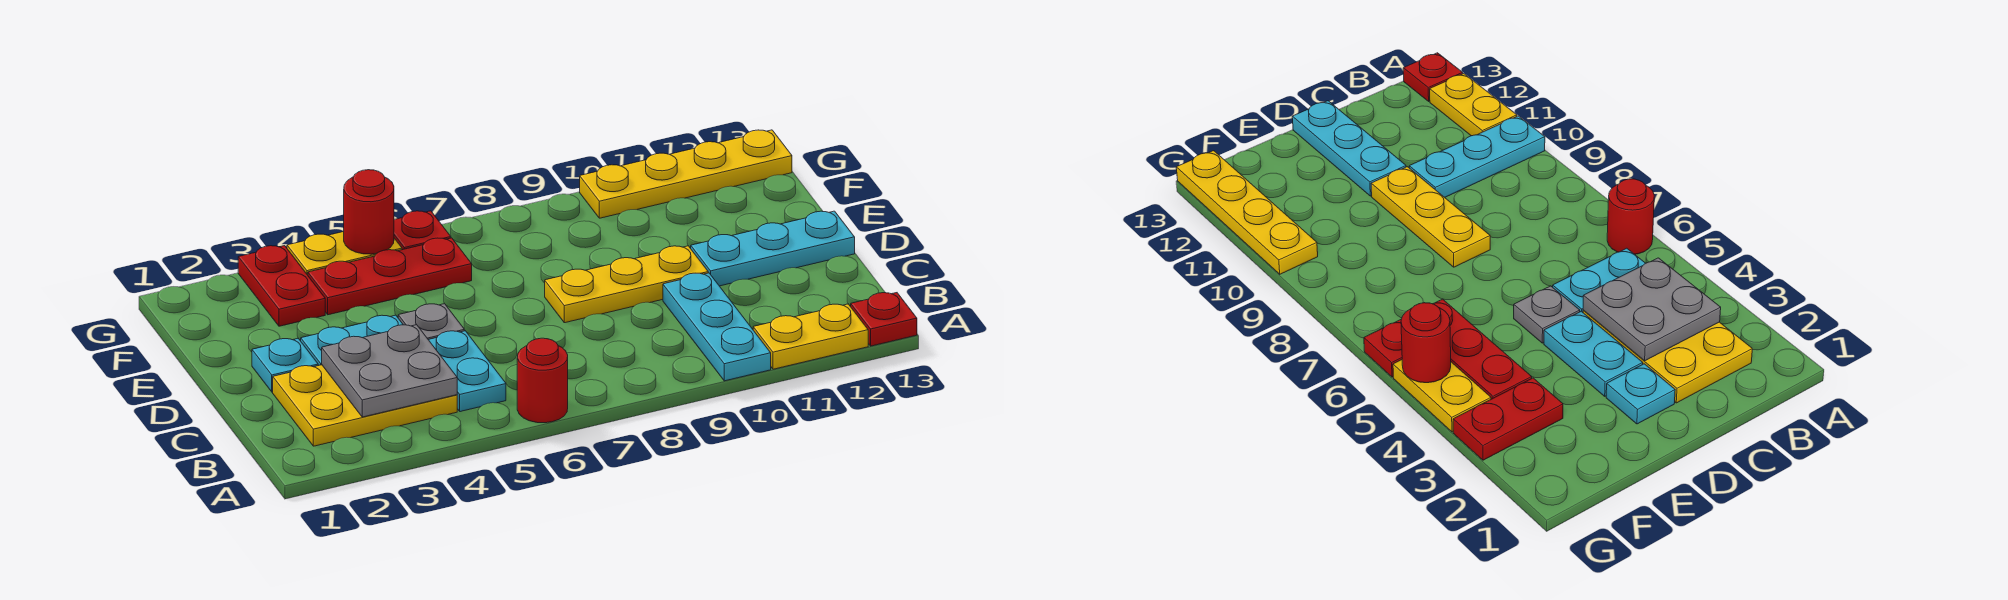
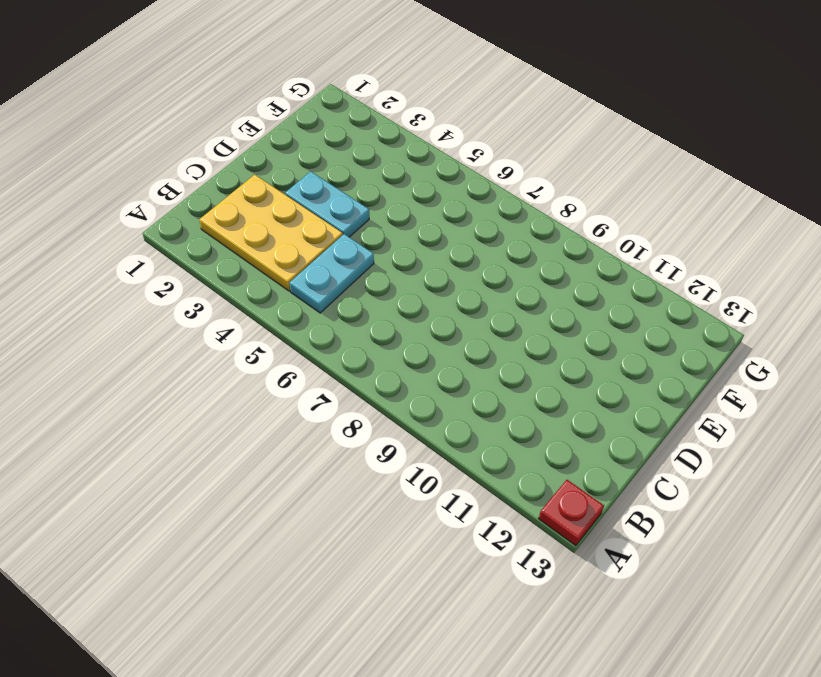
none -> red 1x1 round brick [517,338,568,423]
none -> cyan 1x3 plate [663,273,771,381]
none -> yellow 1x2 plate [753,304,868,369]

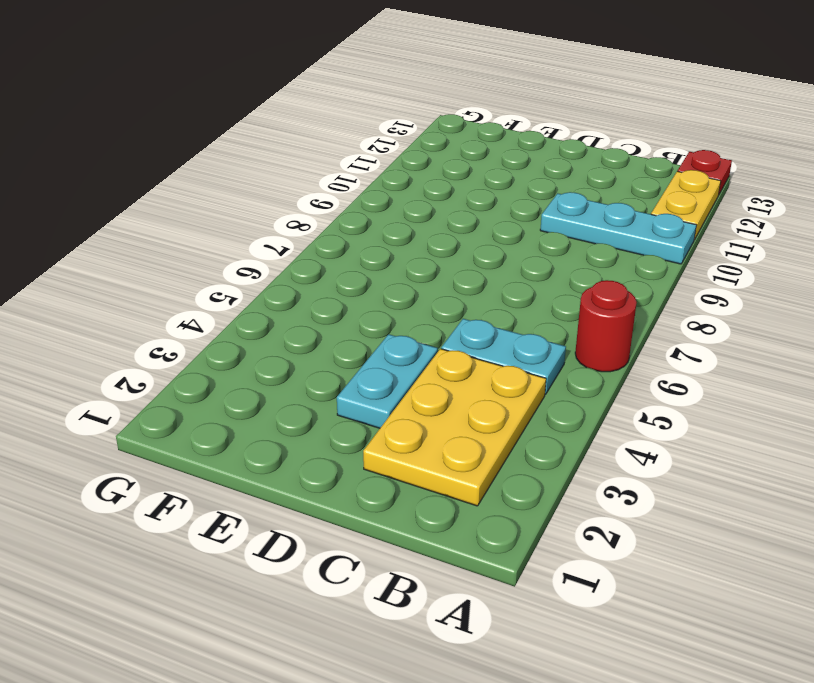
none -> cyan 1x1 plate [252,338,318,392]
none -> grey 1x1 plate [398,304,464,340]
none -> yellow 1x3 plate [545,246,708,323]

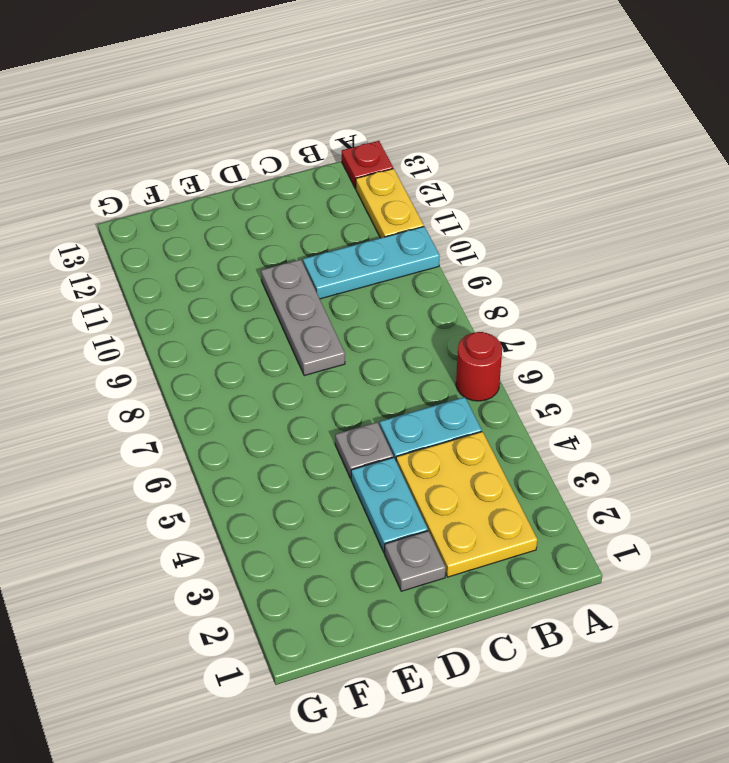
grey 1x1 plate [385,531,446,591] -> cyan 1x1 plate [252,338,318,392]
grey 1x3 plate [261,259,345,376] -> yellow 1x3 plate [545,246,708,323]
none -> cyan 1x3 plate [691,211,855,286]
none -> red 1x2 plate [238,246,325,326]
none -> red 1x3 plate [308,238,472,315]

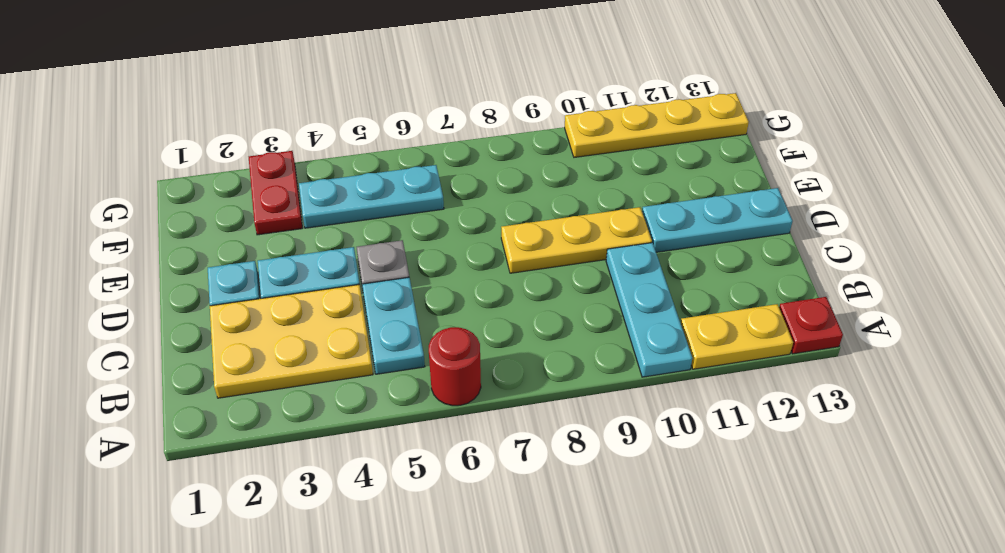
cyan 1x3 plate [299,165,444,228] -> red 1x3 plate [308,238,472,315]
none -> yellow 1x2 plate [287,232,402,275]
none -> red 1x1 plate [394,211,451,250]
none -> grey 2x2 plate [322,325,457,417]

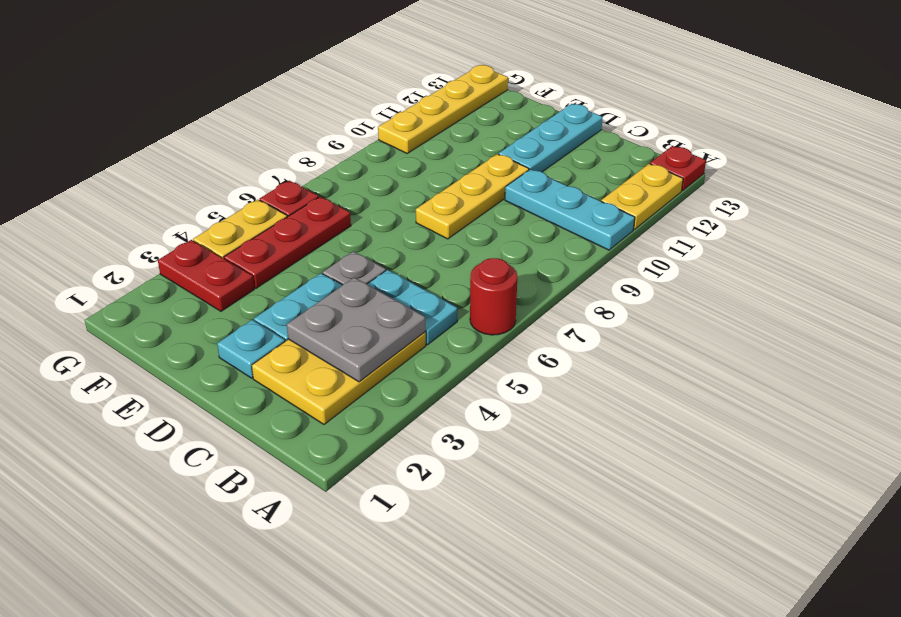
none -> red 1x1 round brick [344,170,394,254]

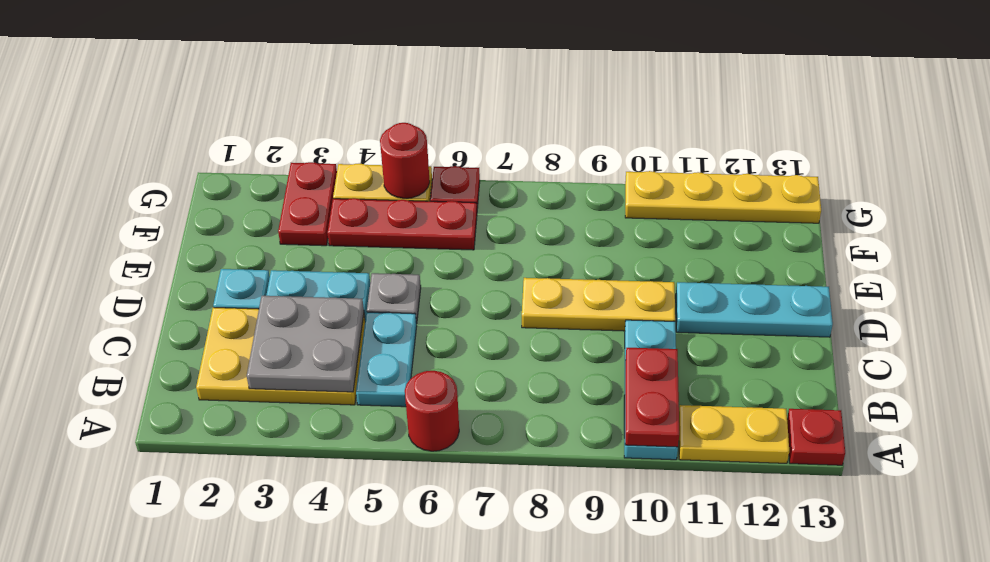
red 1x2 plate [625,348,679,447] -> none

